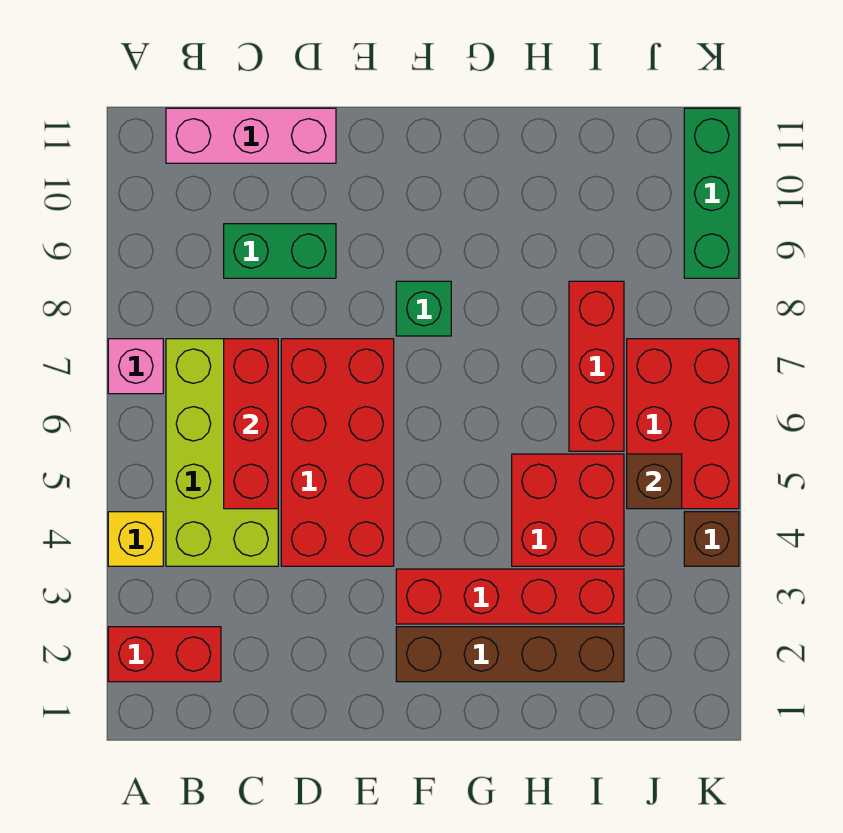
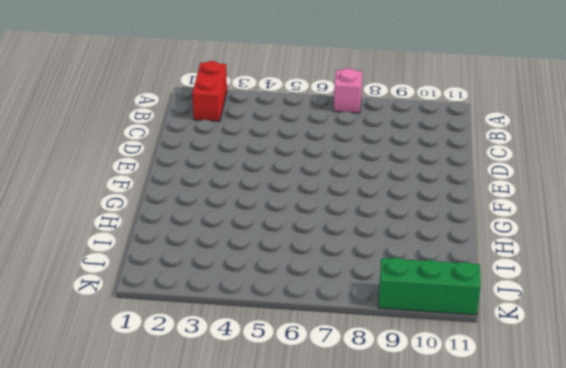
none -> yellow 1x1 brick [108,512,163,566]
none -> lime 2x4 brick [166,339,278,566]
none -> pink 1x3 brick [166,108,336,163]

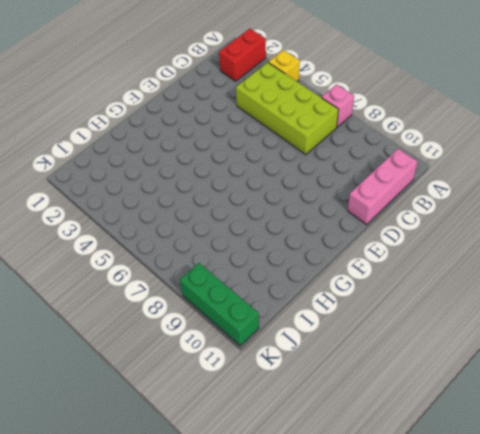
none -> green 1x2 brick [224,224,336,278]
none -> red 2x4 brick [281,339,394,566]
none -> brown 1x4 brick [396,627,624,682]

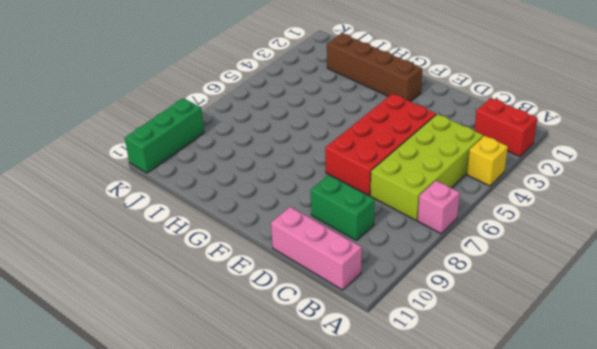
none -> red 1x4 brick [396,569,624,624]
none -> green 1x1 brick [396,281,451,336]
none -> red 2x2 brick [512,454,624,566]

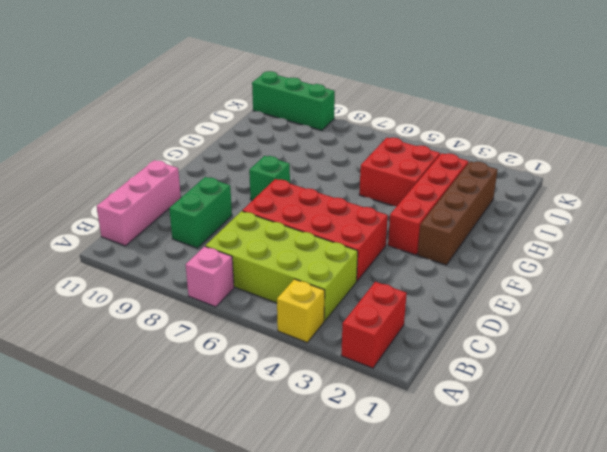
none -> red 1x3 brick [569,281,624,451]
none -> red 2x3 brick [627,339,739,509]
none -> brown 1x1 brick [684,512,739,566]

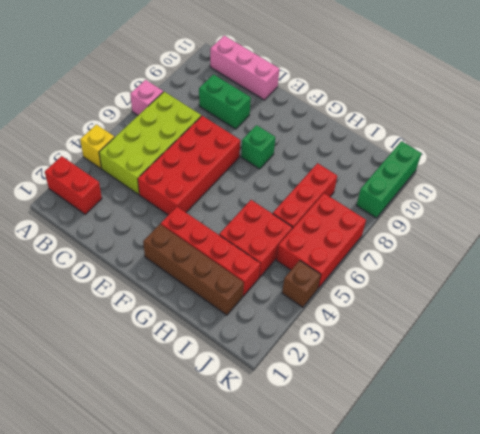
none -> red 1x3 brick [224,339,278,509]
none -> brown 1x1 brick [627,454,682,509]

